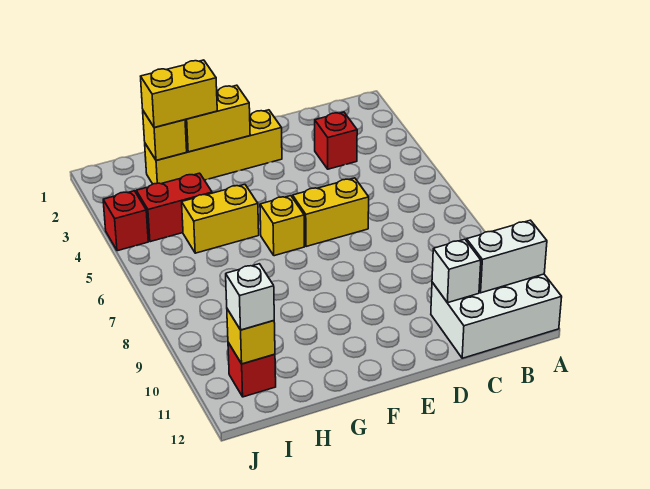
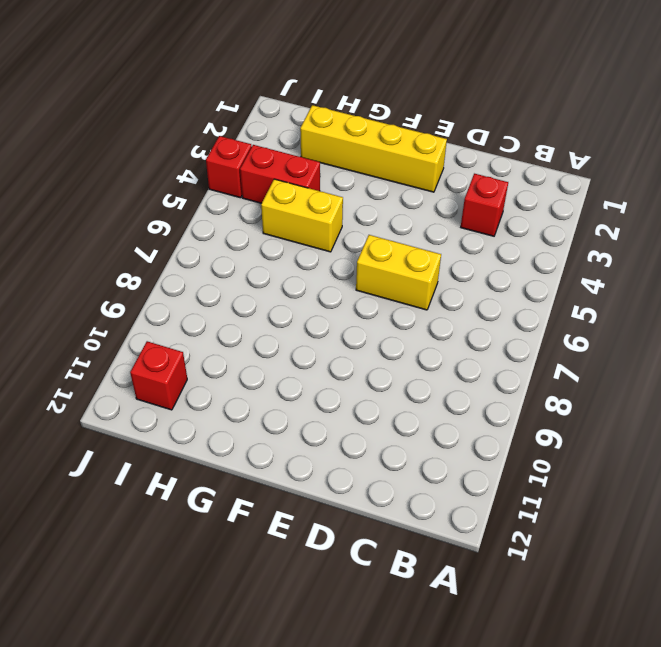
none -> white 2x3 brick [431,274,562,358]
none -> yellow 1x1 brick [260,196,304,256]
none -> white 1x2 brick [467,220,547,293]

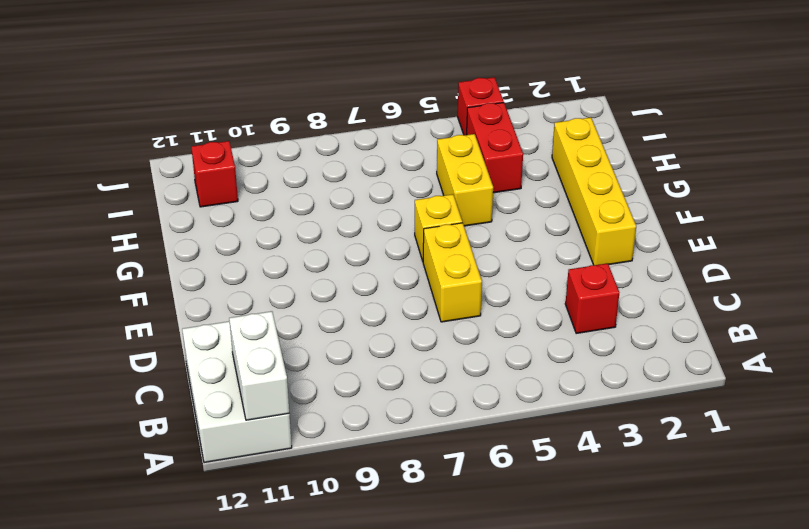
none -> white 1x1 brick [432,239,481,303]
none -> yellow 1x2 brick [185,85,250,152]
none -> yellow 1x1 brick [143,111,187,160]

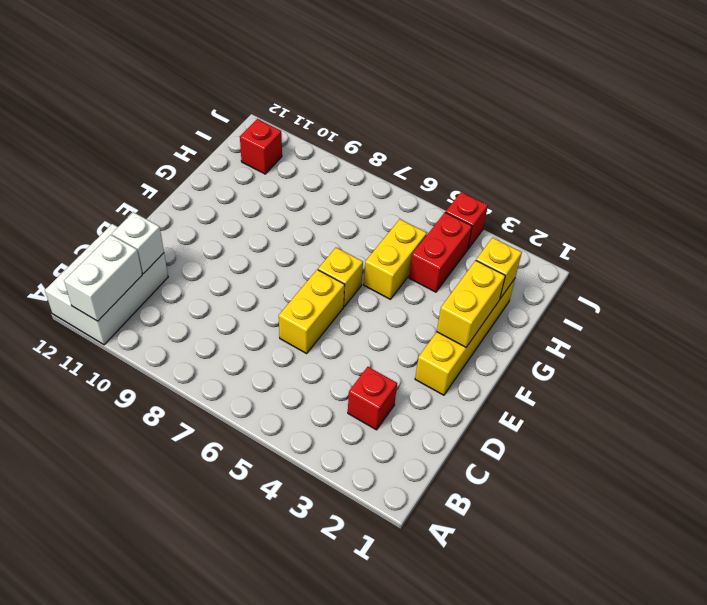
none -> yellow 1x1 brick [227,309,275,364]
none -> yellow 1x2 brick [141,60,217,128]
none -> white 1x1 brick [226,264,274,330]

